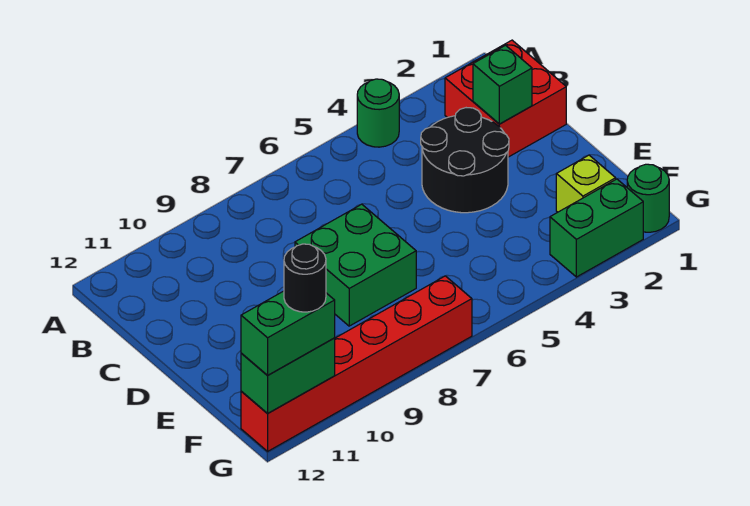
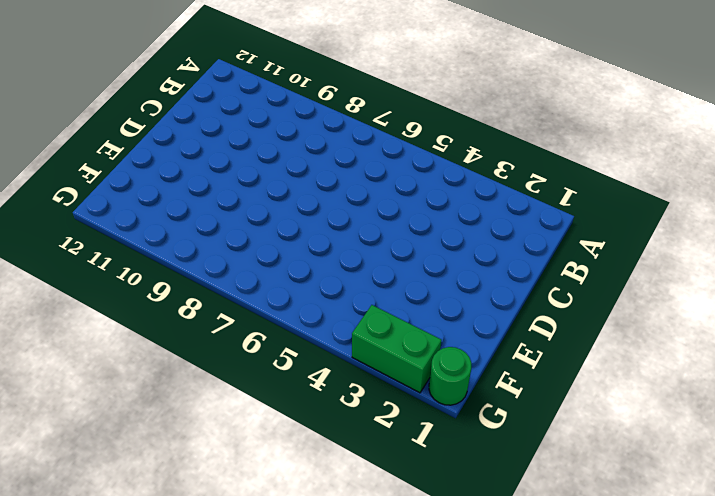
none -> green 1x1 round brick [357,79,399,147]
none -> red 2x2 brick [445,40,566,157]
none -> black 2x2 round brick [421,108,509,213]

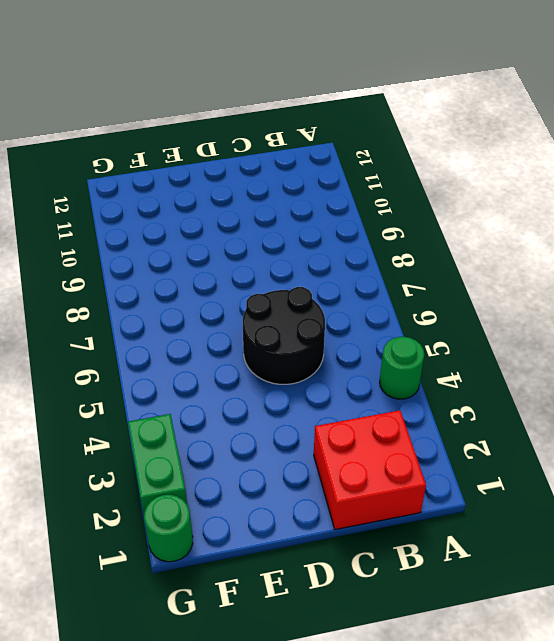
black 2x2 round brick [243,287,325,384] -> black 2x2 round brick moved to [421,108,509,213]
none -> green 2x2 brick [295,204,416,326]
none -> lime 1x1 brick [556,155,616,212]
none -> red 1x6 brick [241,276,472,451]

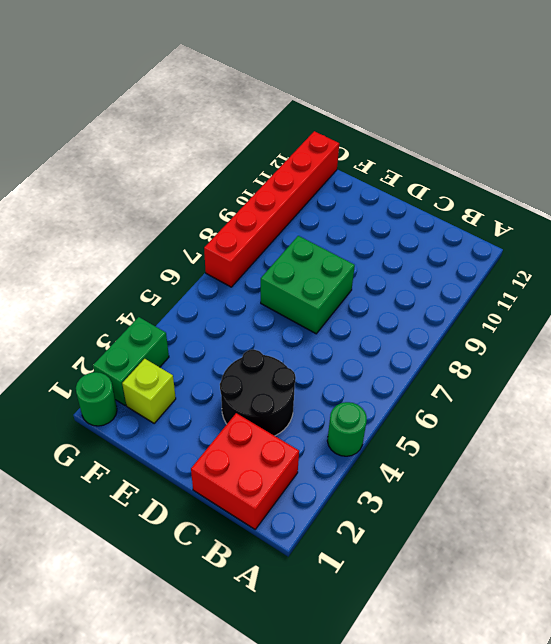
none -> green 1x1 brick [473,45,532,124]
none -> green 1x2 brick [241,338,335,413]
none -> green 1x2 brick [241,291,335,375]

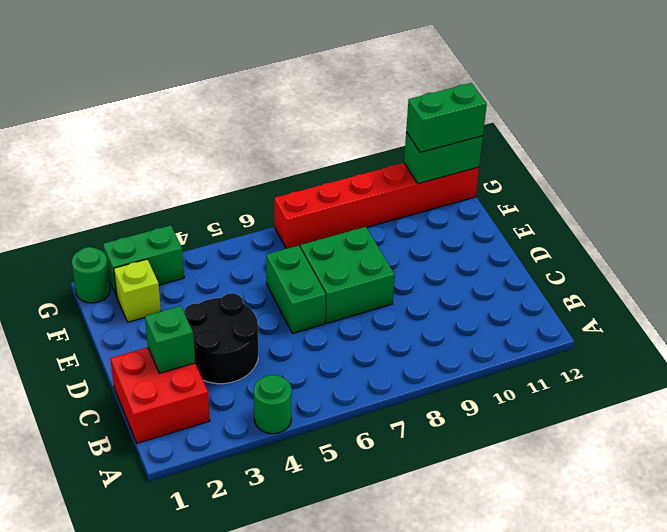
green 1x2 brick [266,245,326,334] -> none
none -> black 1x1 round brick [284,244,326,312]

